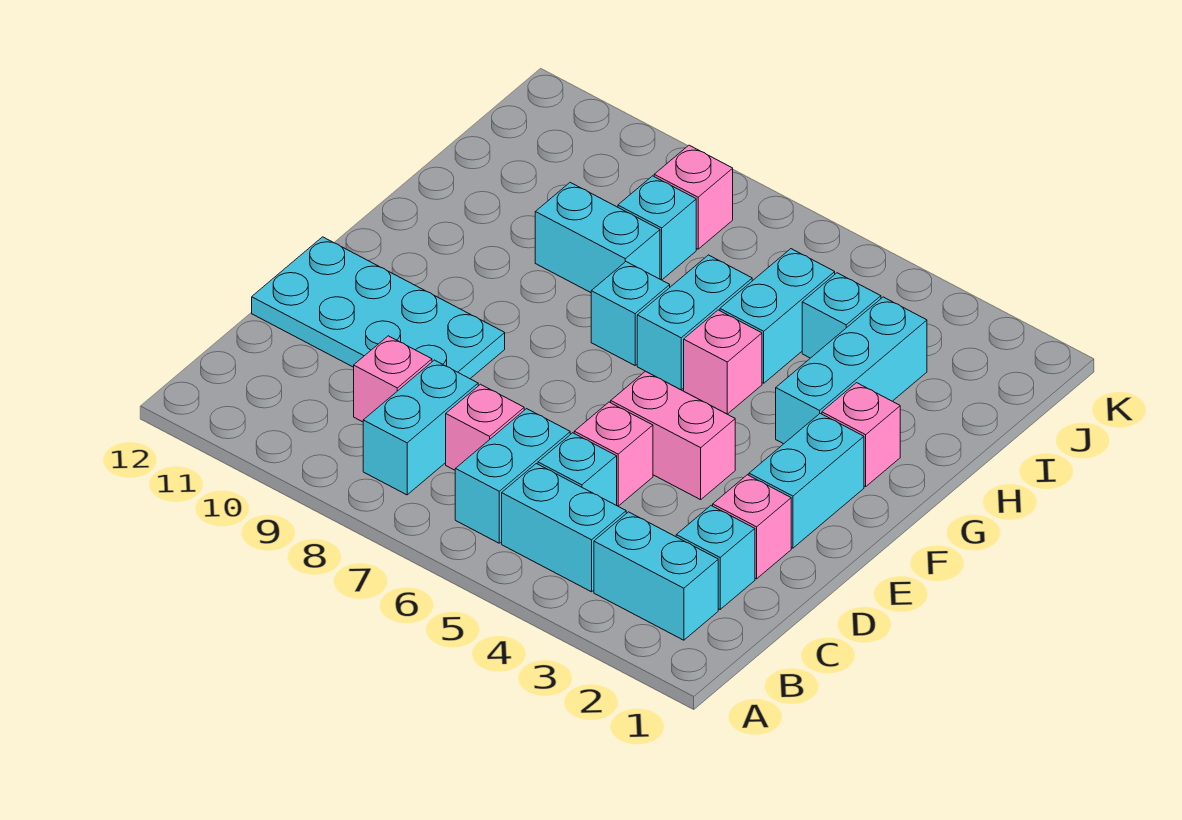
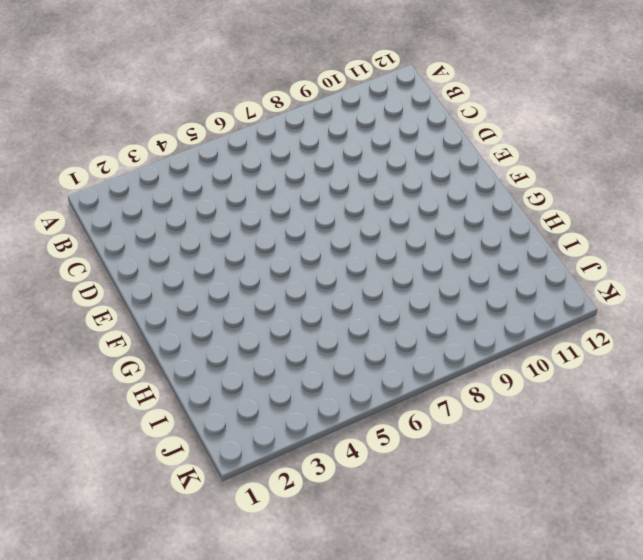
none -> cyan 1x2 brick [594,512,718,640]
none -> cyan 1x2 brick [502,464,626,592]
none -> cyan 1x2 brick [455,409,570,543]

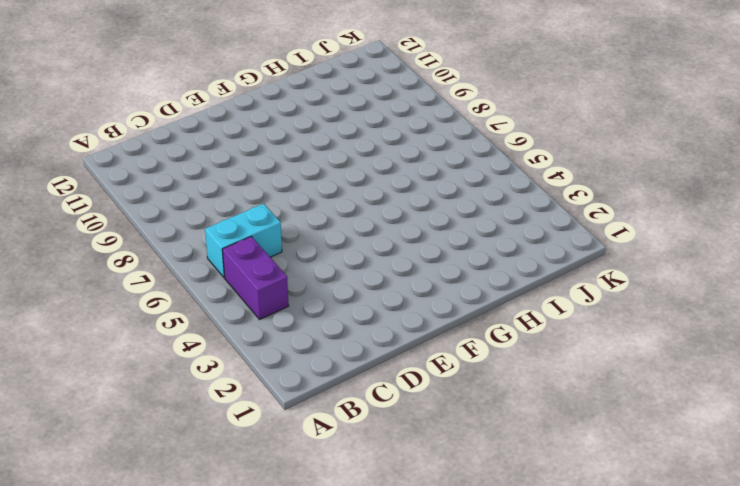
purple 1x2 brick [222,236,289,319] -> cyan 1x2 brick [502,464,626,592]
none -> cyan 1x2 brick [594,512,718,640]
none -> cyan 1x2 brick [363,360,478,495]
none -> cyan 1x1 brick [676,506,755,609]

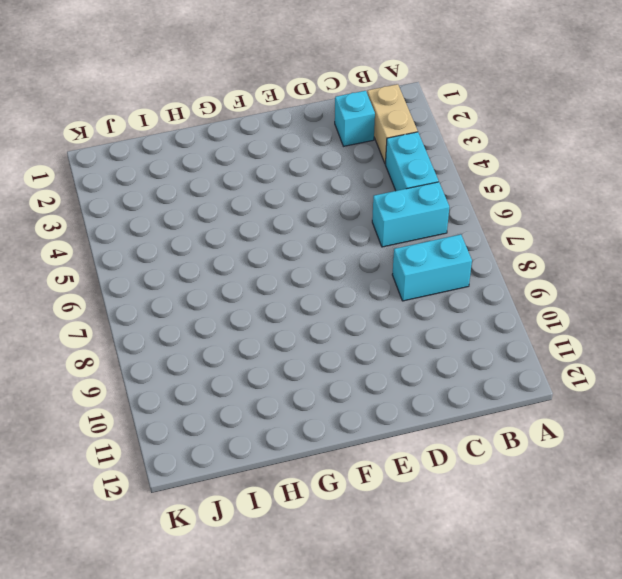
tan 1x2 brick [367,84,418,164] -> cyan 1x2 brick [594,512,718,640]
none -> cyan 1x1 brick [538,433,617,505]
none -> pink 1x1 brick [446,384,524,470]
none -> pink 1x1 brick [354,336,432,422]

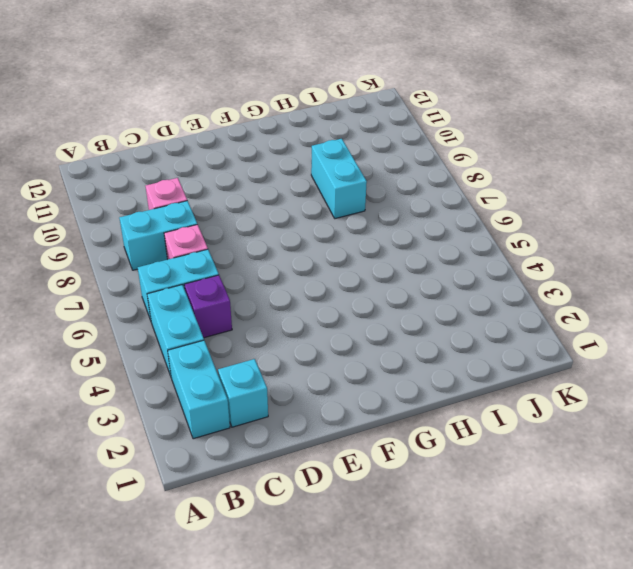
purple 1x1 brick [184,275,232,338] -> cyan 1x1 brick [538,433,617,505]
none -> pink 1x1 brick [713,475,791,579]
none -> pink 1x1 brick [574,402,653,506]
none -> cyan 2x4 plate [252,237,505,379]

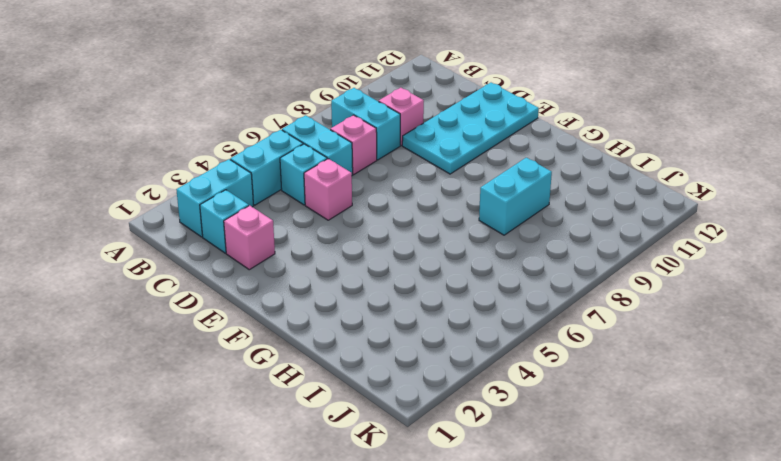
none -> cyan 1x2 brick [749,413,864,548]
none -> pink 1x2 brick [611,371,735,500]
none -> pink 1x1 brick [822,383,900,487]

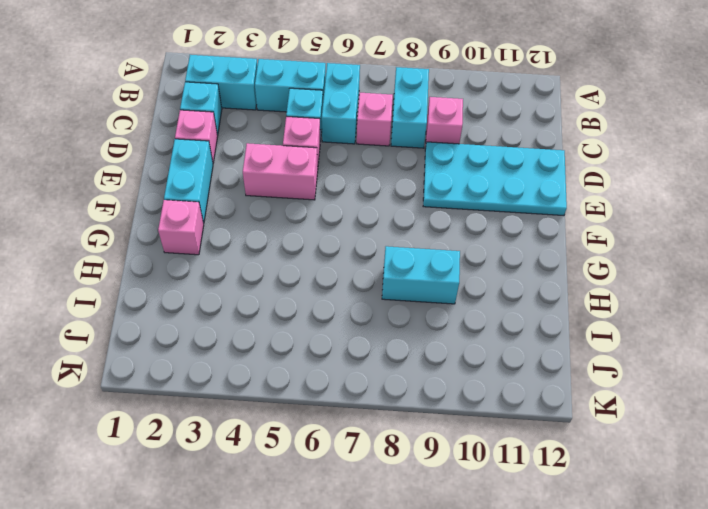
none -> cyan 1x3 brick [776,297,927,444]
none -> pink 1x1 brick [684,310,762,414]
none -> cyan 1x2 brick [637,255,752,390]

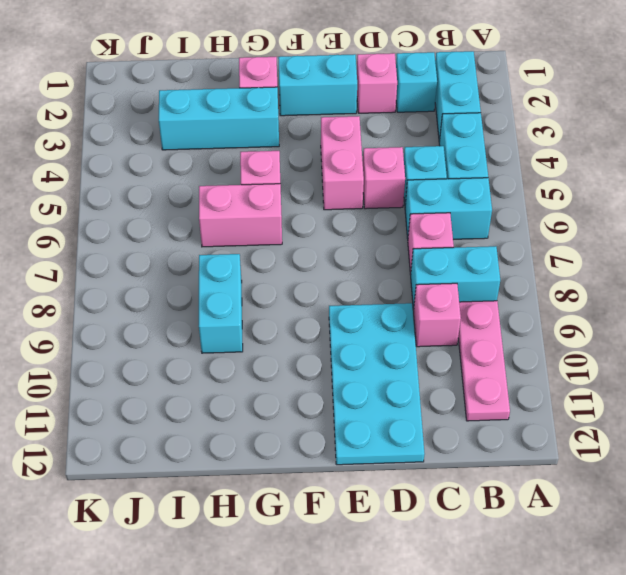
pink 1x3 plate [458,301,510,421] -> none
pink 1x2 brick [199,184,282,247] -> cyan 1x2 brick [637,255,752,390]
none -> cyan 1x1 brick [591,262,670,365]
none -> cyan 1x2 brick [720,249,835,383]
none -> cyan 1x1 brick [802,273,881,358]

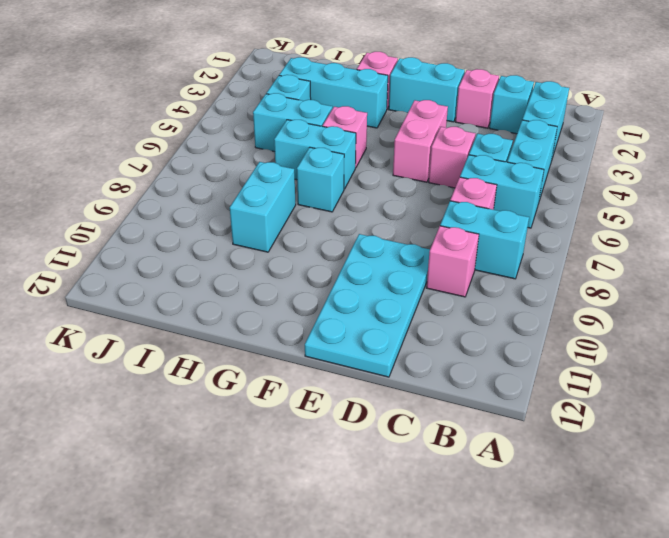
none -> cyan 1x1 brick [618,176,696,280]
none -> pink 1x1 brick [654,145,733,249]

